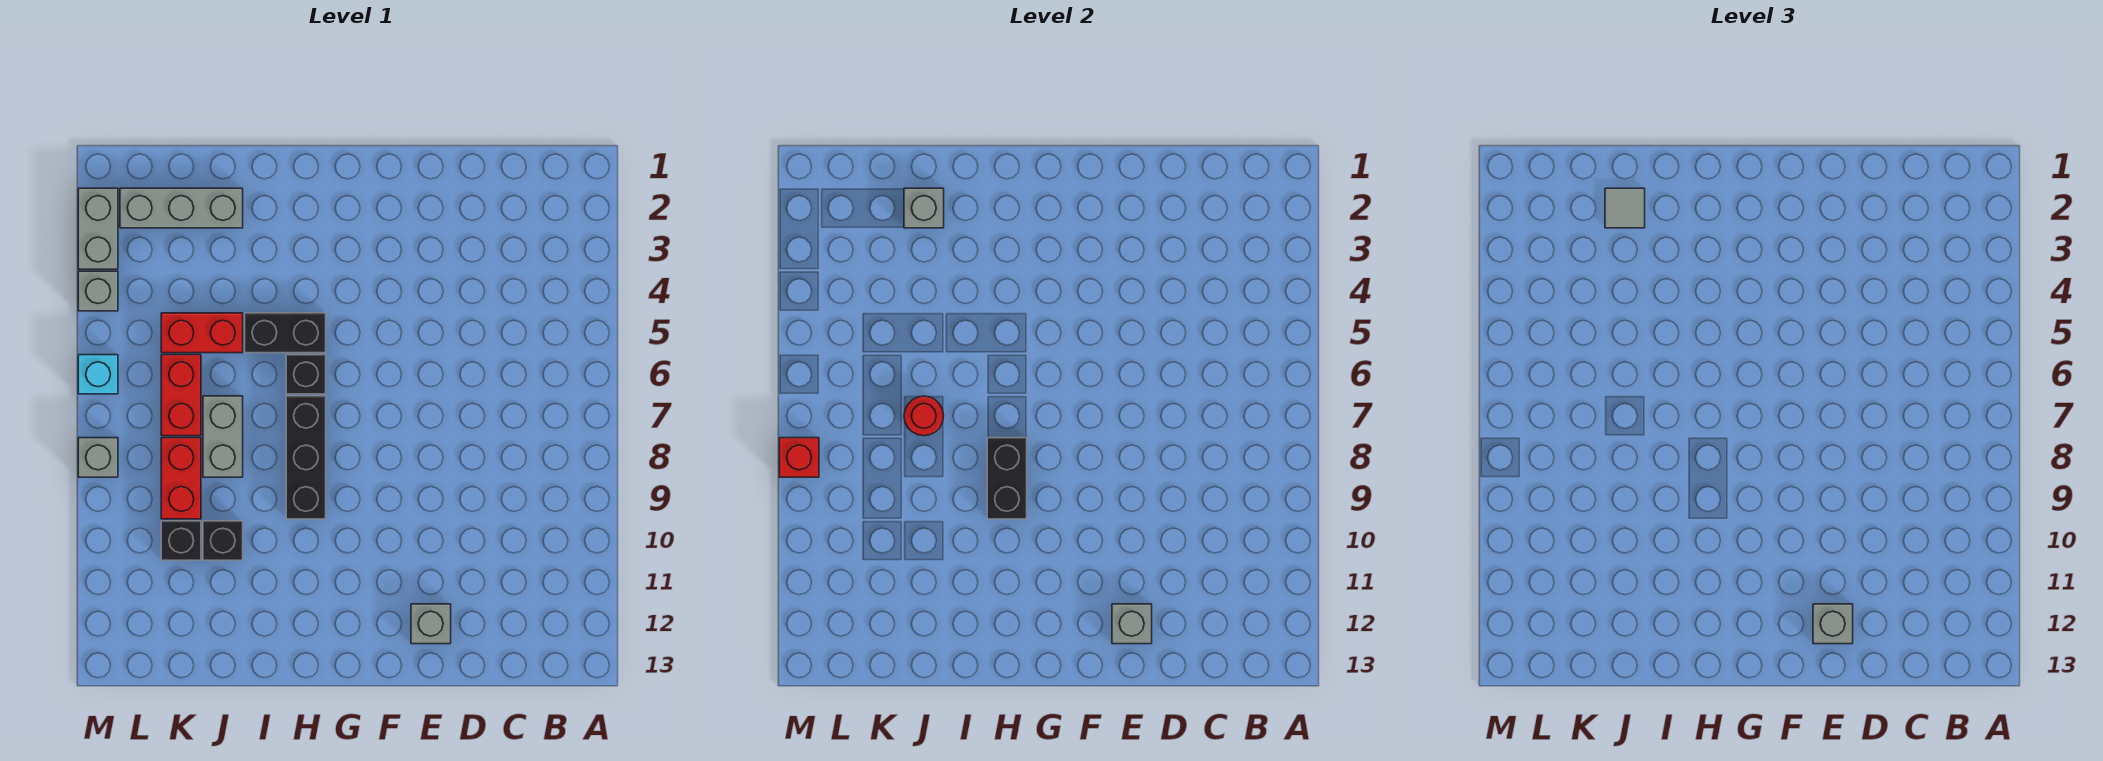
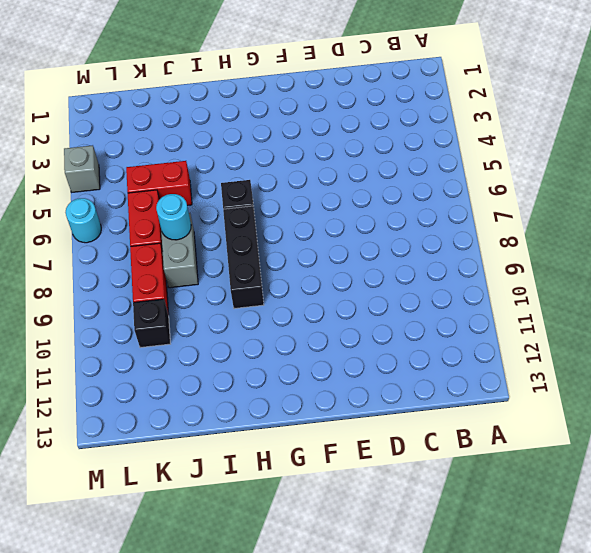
cyan 1x1 round brick [156,194,191,240] -> red 1x1 round brick [904,396,944,436]
cyan 1x1 round brick [65,198,101,243] -> cyan 1x1 brick [78,355,118,394]
none -> grey 1x1 brick [411,604,451,644]
none -> black 1x2 brick [245,313,326,353]
none -> grey 1x3 brick [120,188,243,228]

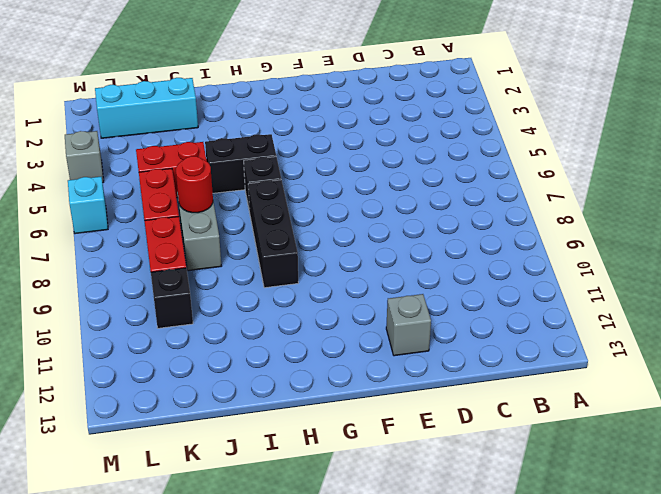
cyan 1x3 brick [95,78,198,138] -> grey 1x3 brick [120,188,243,228]
none -> black 1x1 brick [203,521,243,560]
none -> grey 1x2 brick [78,188,118,269]
none -> grey 1x1 brick [78,438,118,477]

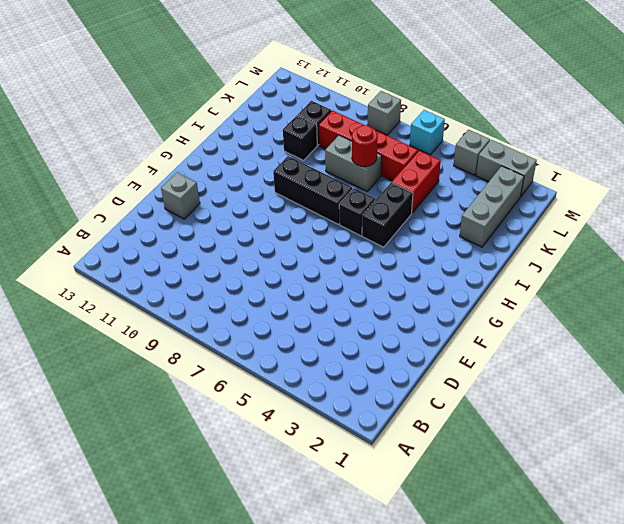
none -> grey 1x1 brick [1112,604,1152,644]
none -> black 1x2 brick [987,438,1027,519]
none -> grey 1x1 brick [904,188,944,228]

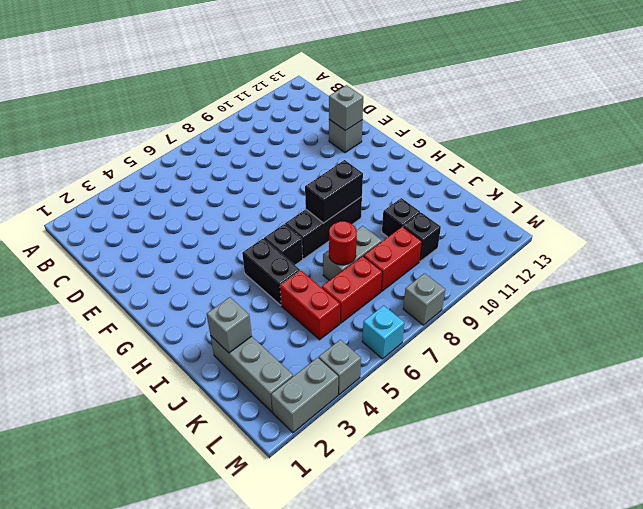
none -> red 1x1 brick [779,438,819,477]
none -> grey 1x1 brick [1813,604,1853,644]
none -> grey 1x1 tile [1605,188,1645,228]

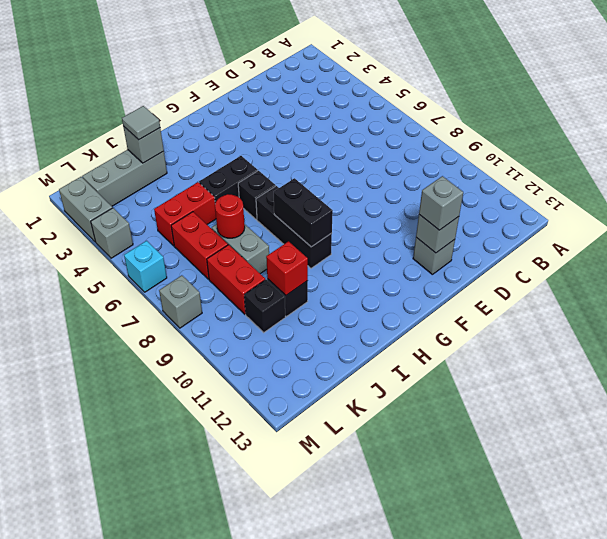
red 1x1 brick [266,241,308,295] -> red 1x1 brick moved to [779,438,819,477]

